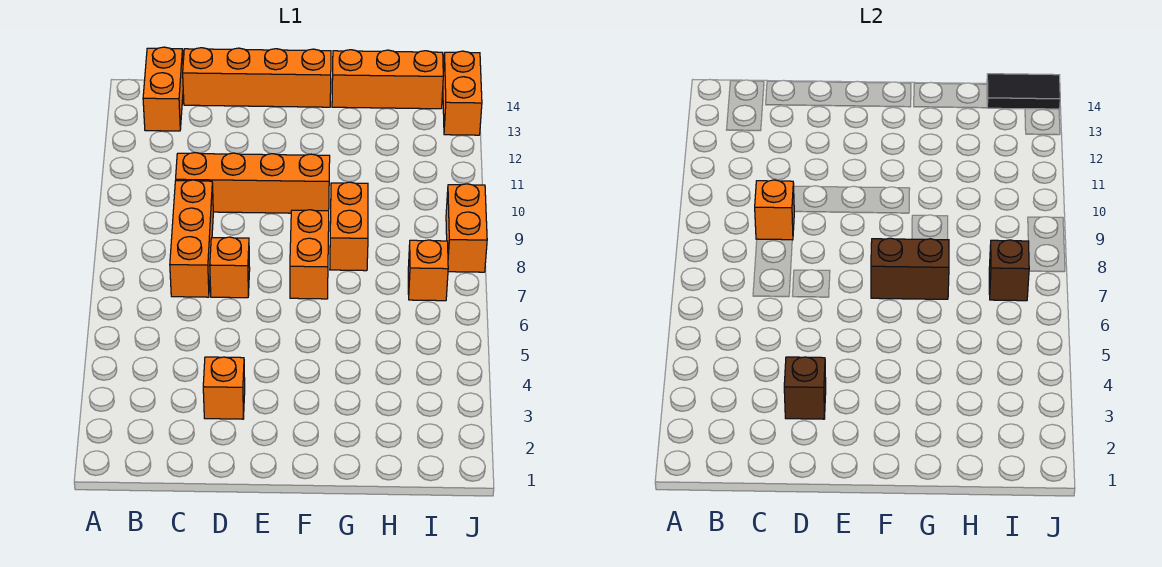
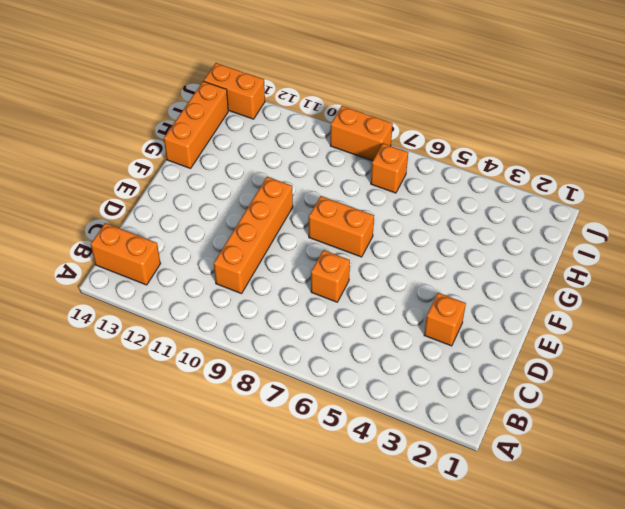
none -> orange 1x3 brick [170,180,213,297]
none -> orange 1x4 brick [183,48,331,107]
none -> orange 1x2 brick [330,182,368,271]

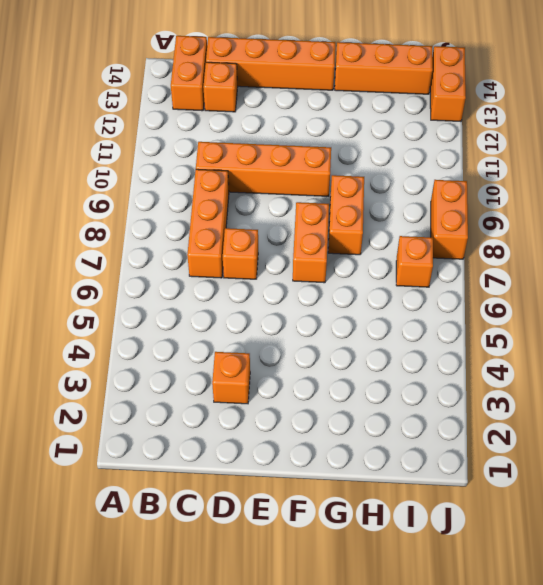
orange 1x1 brick [203,62,238,112] -> orange 1x1 brick moved to [755,180,795,240]
none -> brown 1x1 brick [784,357,826,419]
none -> brown 1x2 brick [871,238,949,299]
none -> brown 1x1 brick [989,240,1029,301]

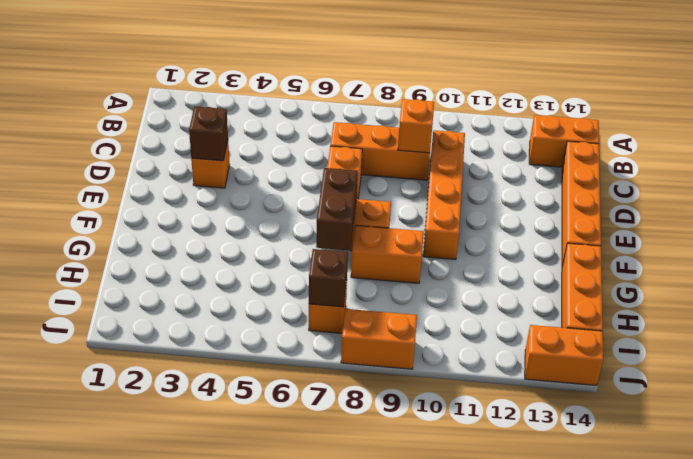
none -> black 1x2 tile [987,74,1060,109]

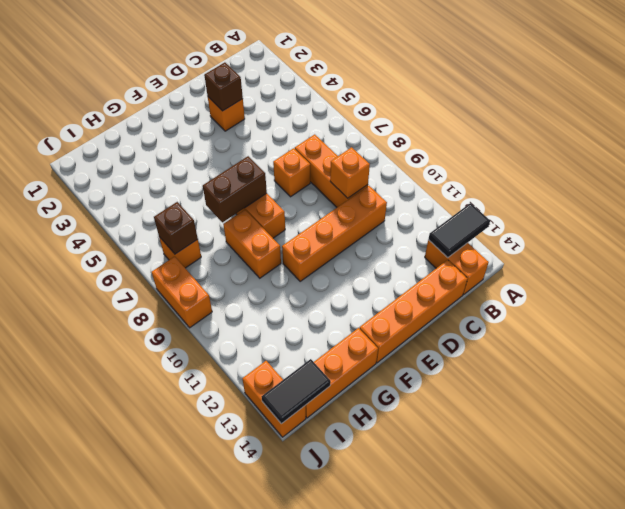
black 1x2 tile [428,203,490,258] -> none

